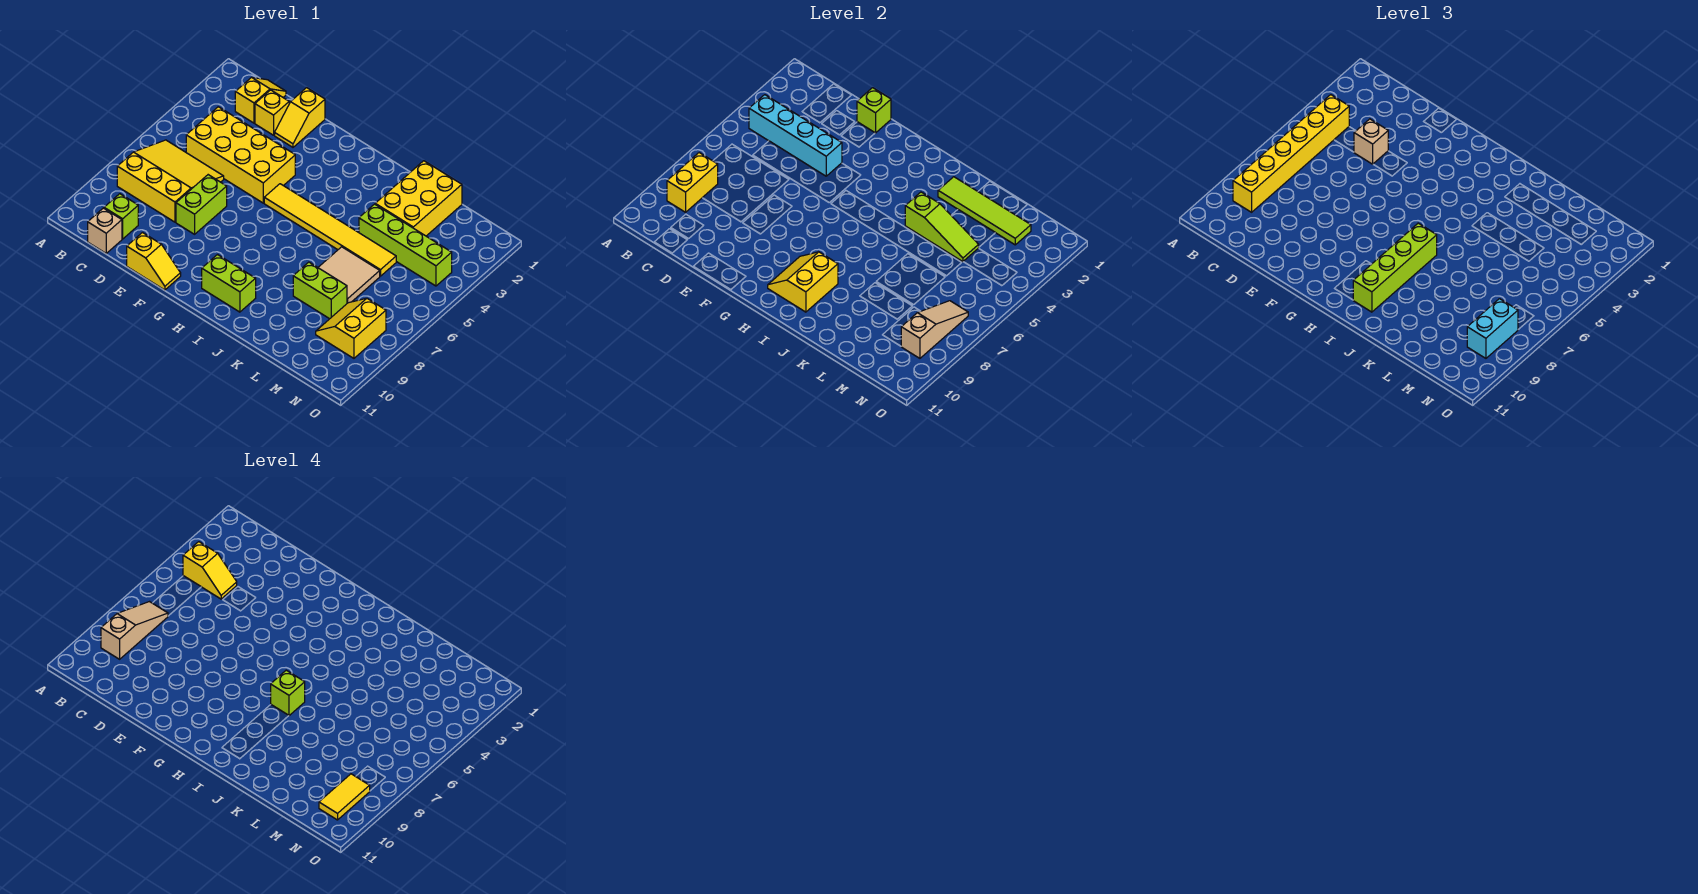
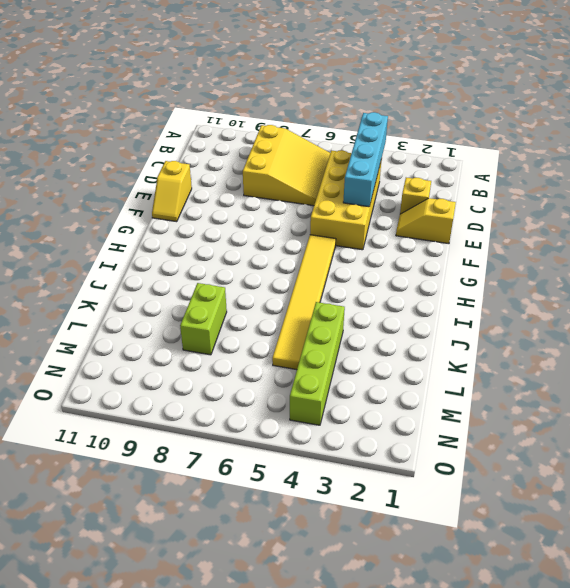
none -> yellow 1x2 slope [235,77,286,123]
none -> lime 1x1 brick [104,194,138,239]
none -> tan 1x1 brick [88,208,122,253]
none -> lime 1x2 brick [176,175,227,234]

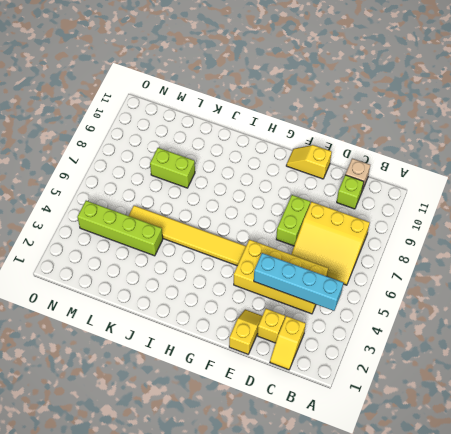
none -> lime 1x2 brick [202,255,256,312]
none -> yellow 2x3 brick [375,161,462,236]
none -> tan 2x2 tile [318,247,380,303]
none -> yellow 2x2 slope [316,298,386,358]

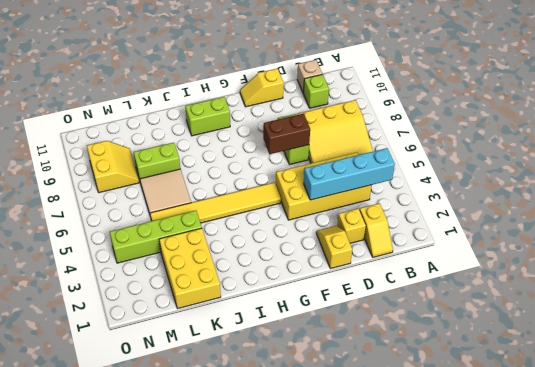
brown 1x2 brick [263,114,310,154] -> none
none -> yellow 1x2 brick [667,153,718,212]
none -> lime 1x1 brick [857,88,891,133]
none -> yellow 2x2 slope [768,252,838,312]
none -> lime 1x4 tile [938,177,1031,245]

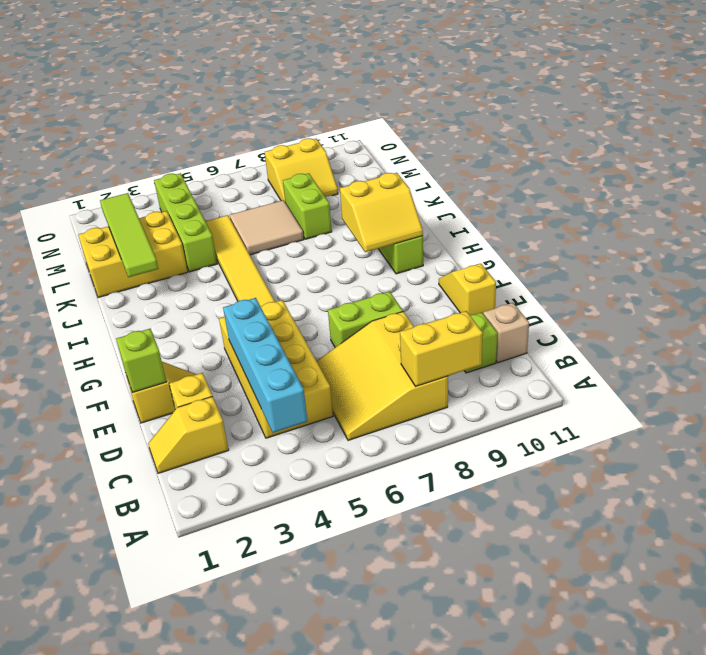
none -> lime 1x3 slope [905,192,979,262]
none -> tan 1x3 slope [901,301,968,358]
none -> yellow 1x6 brick [1233,95,1349,212]
none -> tan 1x1 brick [1354,119,1388,164]

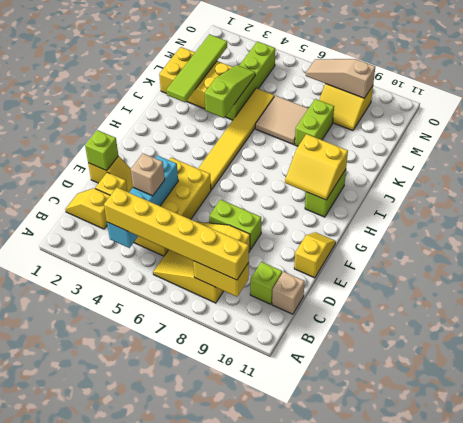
none -> lime 1x4 brick [1353,223,1437,312]
none -> cyan 1x2 brick [1467,299,1518,358]
none -> yellow 1x2 slope [183,542,237,599]
none -> tan 1x3 slope [101,602,168,659]

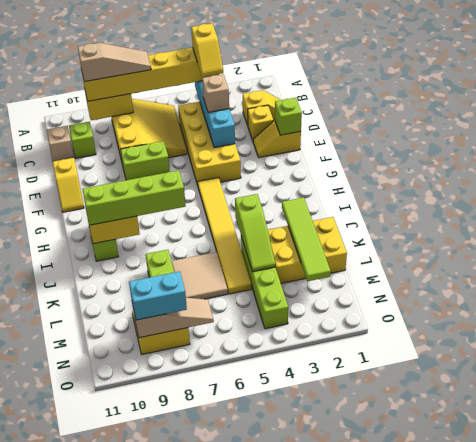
none -> lime 1x1 brick [271,670,305,716]
none -> yellow 1x2 tile [319,774,370,820]

